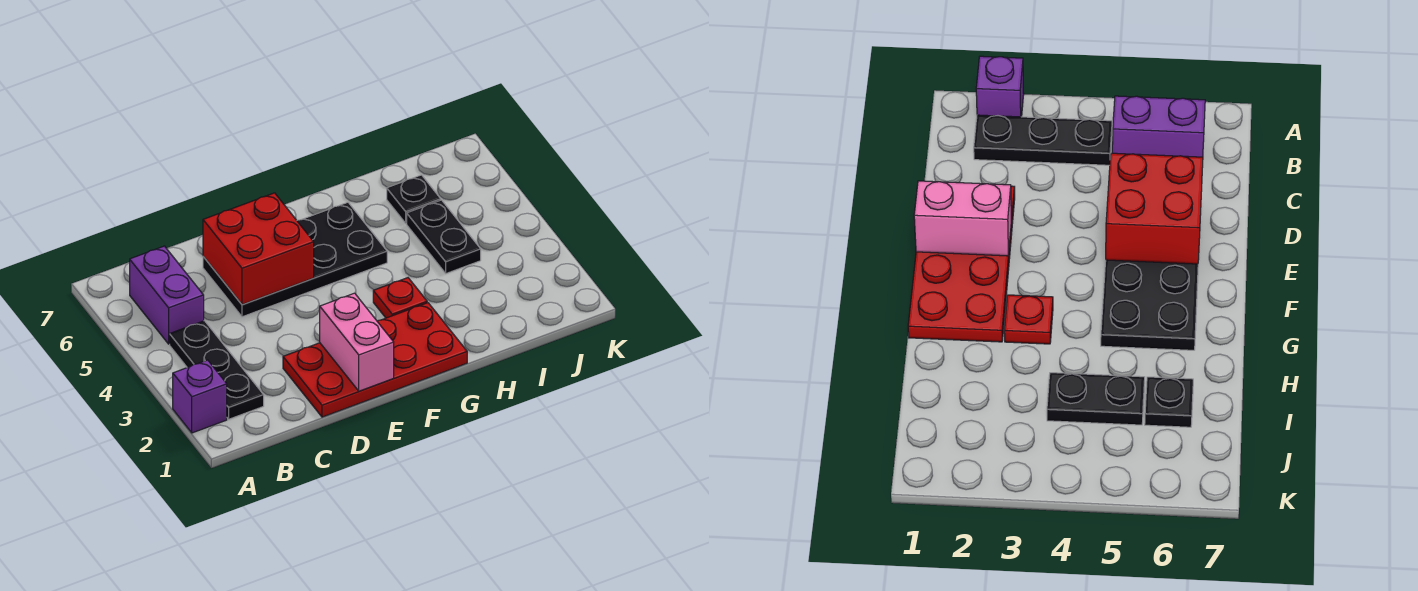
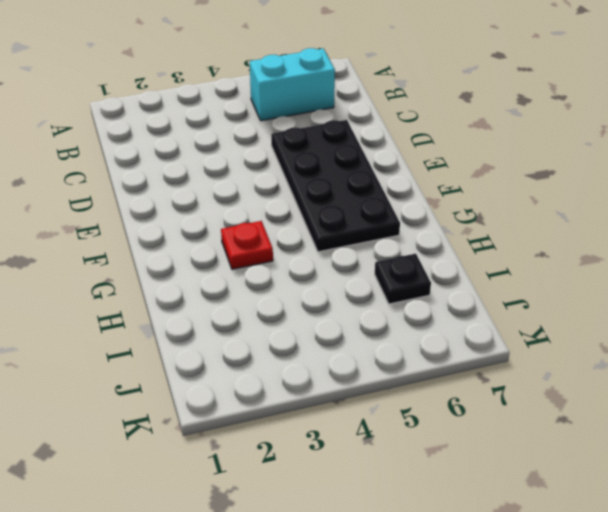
cyan 1x2 brick [250,48,335,121] -> purple 1x2 brick [130,246,204,344]
none -> purple 1x1 brick [173,360,227,433]
none -> black 1x3 plate [170,321,264,419]

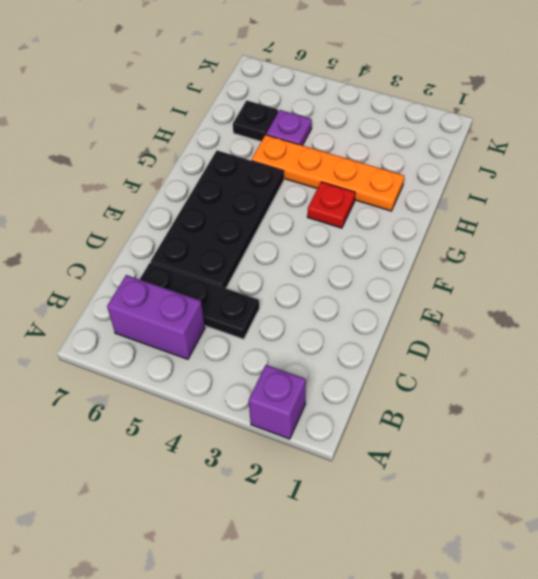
black 1x3 plate [140,263,260,339] -> black 1x3 plate moved to [170,321,264,419]
orange 1x4 plate [252,135,404,211] -> none
purple 1x1 plate [266,110,312,145] -> black 1x2 plate [407,200,481,273]
none -> red 2x4 plate [283,303,467,417]
none -> red 2x2 brick [203,193,314,305]

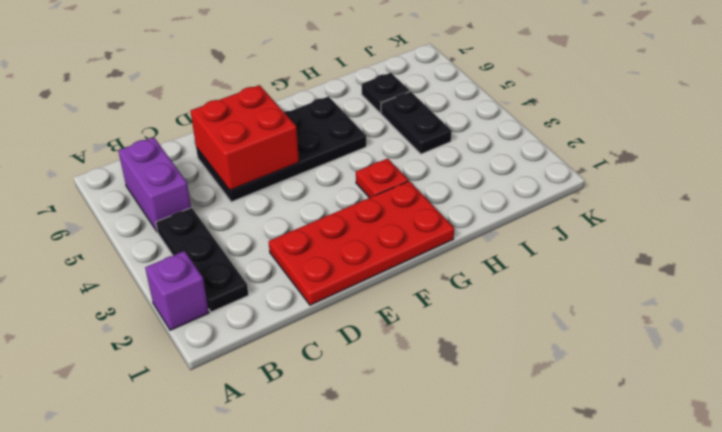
none -> pink 1x2 brick [320,293,394,391]

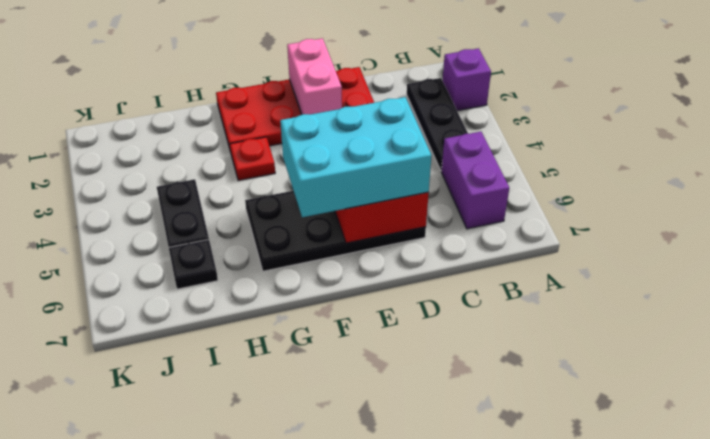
cyan 2x3 brick [280,97,431,217] -> none

